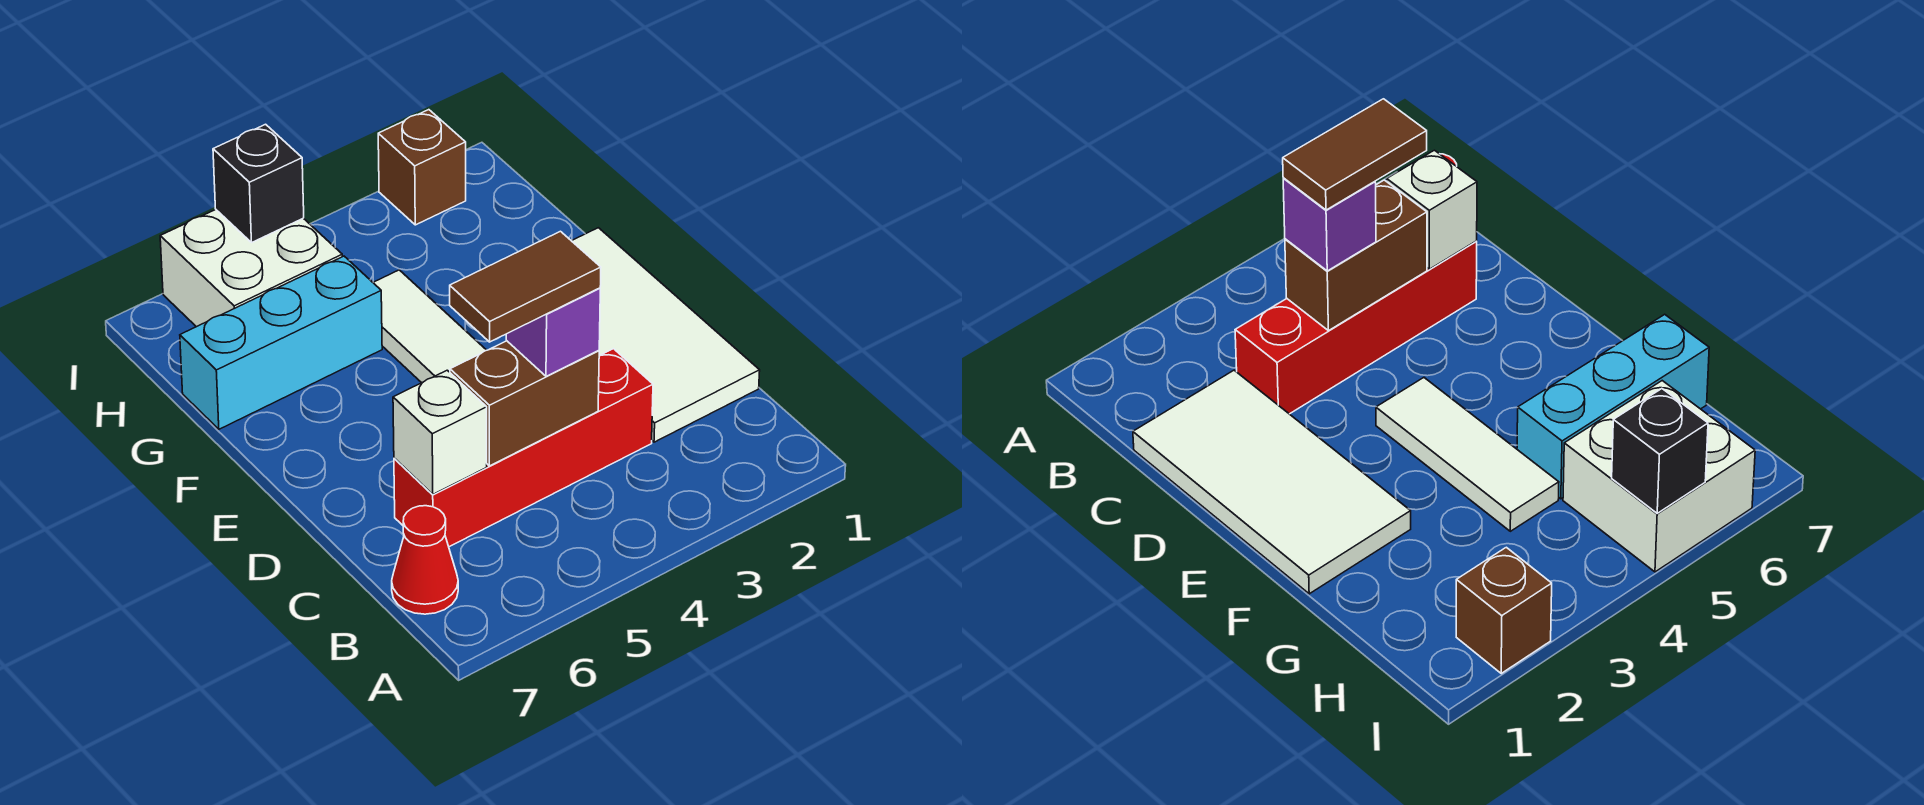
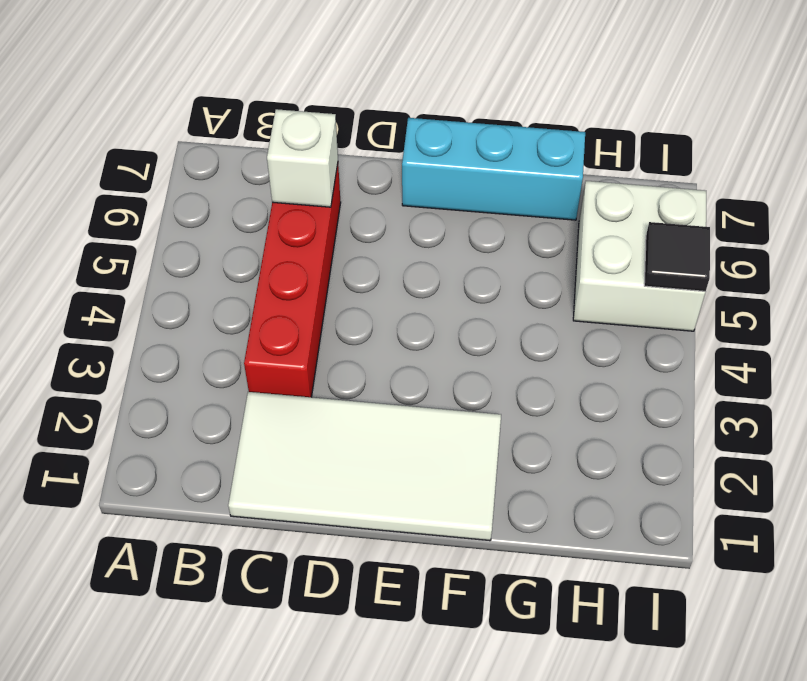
cyan 1x3 brick [402,118,585,220] -> cyan 1x3 brick turned to [180,256,382,429]
black 1x1 tile [644,222,710,291] -> black 1x1 brick [213,124,304,243]
none -> red 1x1 cone [392,506,458,614]
none -> white 1x3 tile [373,270,486,383]
none -> brown 1x1 brick [378,110,466,225]

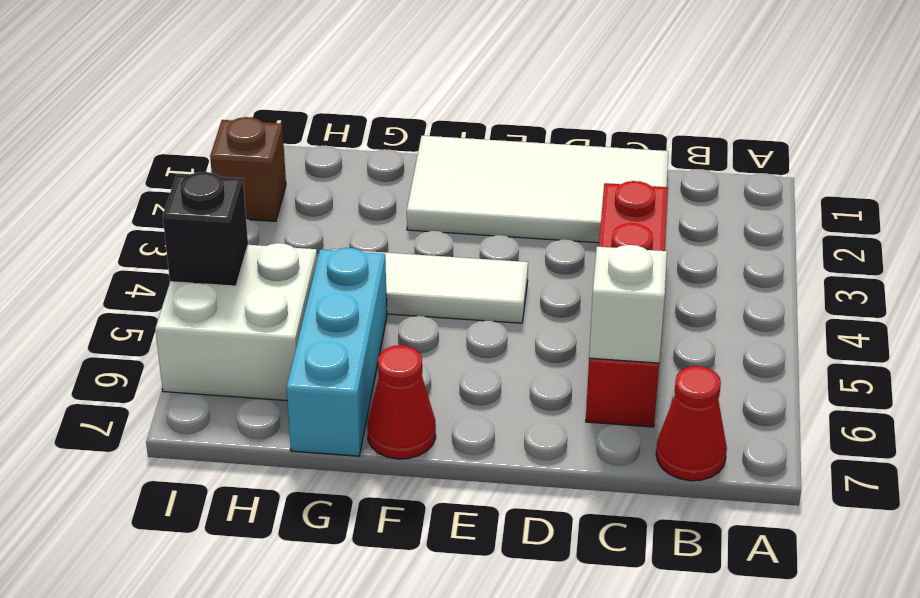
red 1x1 cone [367,345,436,459] -> none
none -> brown 1x2 brick [450,341,599,466]
none -> purple 1x1 brick [506,288,600,376]
none -> brown 1x2 tile [450,231,601,342]

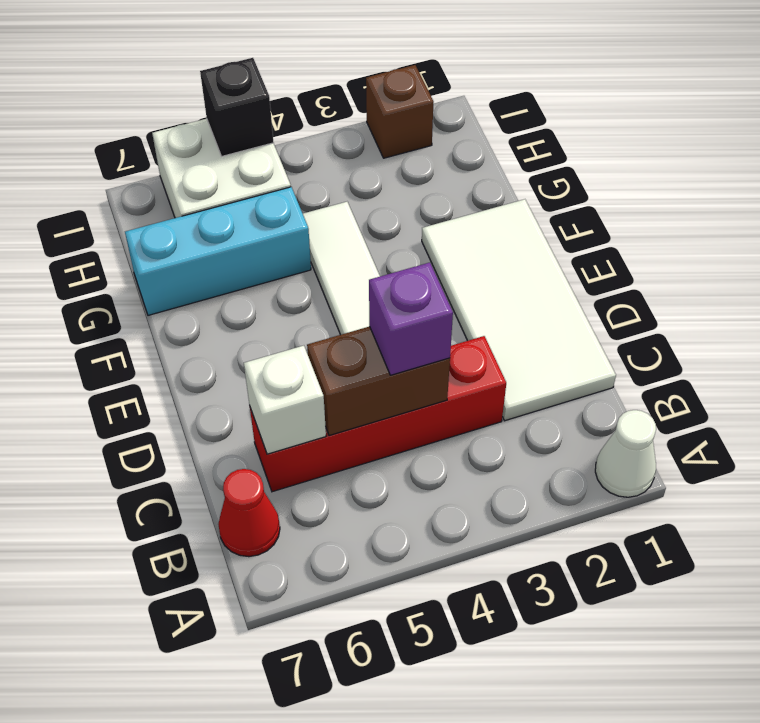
white 1x1 cone [595,410,656,497] -> none
none -> brown 1x2 tile [450,231,601,342]

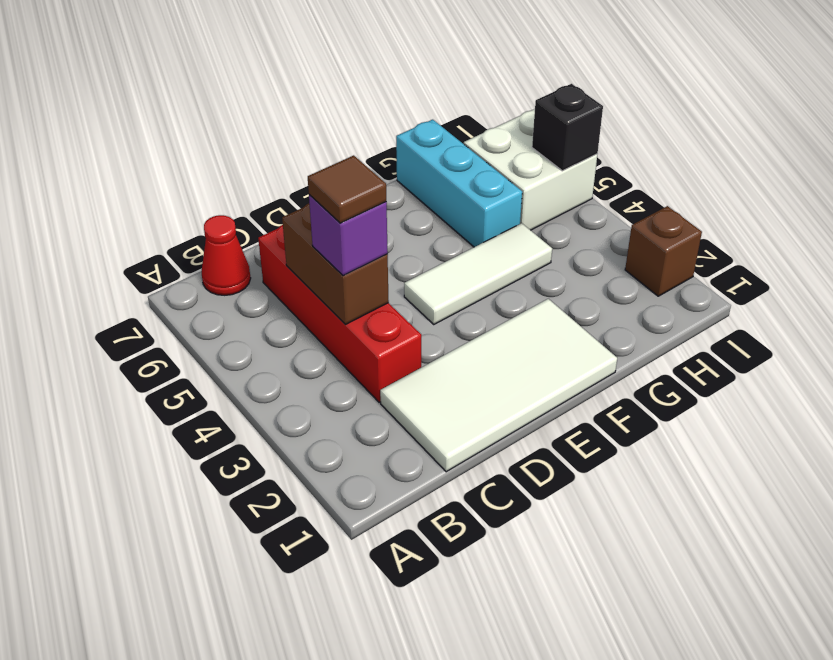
brown 1x1 tile [308,155,386,223] -> brown 1x2 tile [450,231,601,342]
none -> white 1x1 brick [393,370,487,494]

